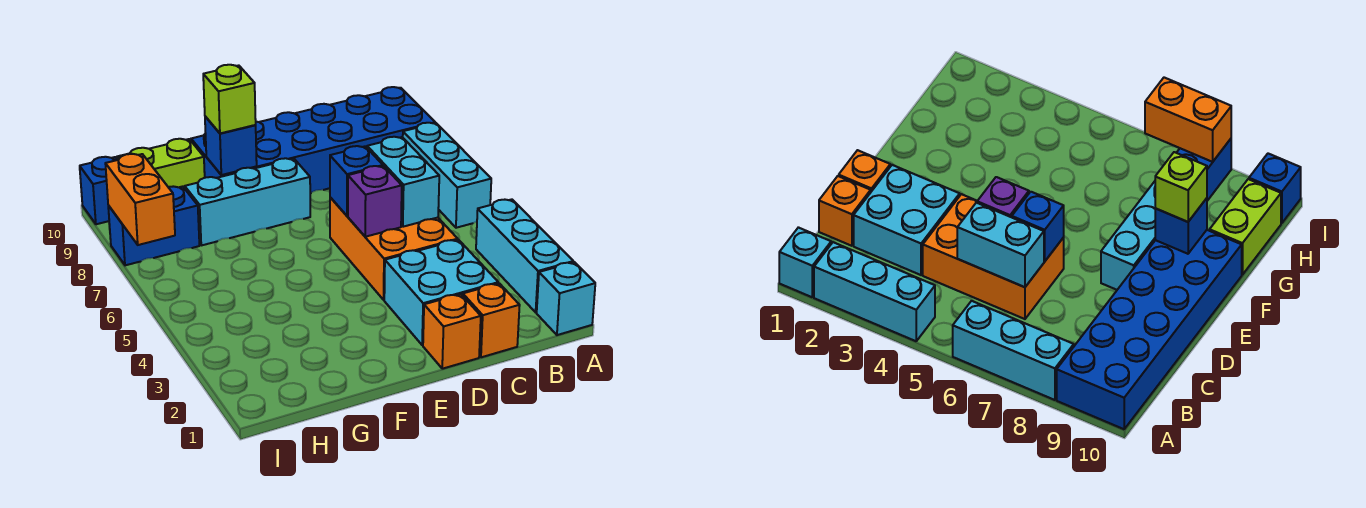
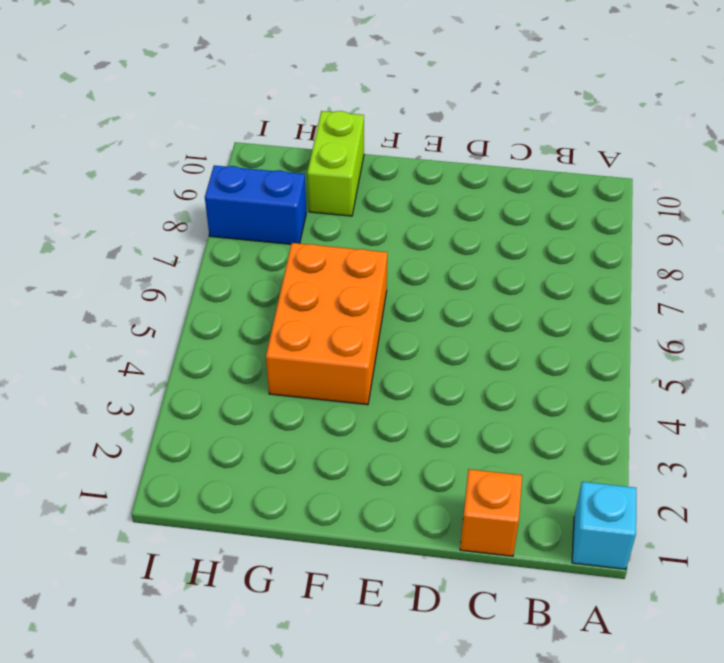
orange 2x3 brick [266,243,387,405] -> orange 2x3 brick moved to [330,197,458,300]
lime 1x2 brick [307,111,364,216] -> lime 1x2 brick turned to [117,139,205,188]
none -> cyan 1x3 brick [476,199,573,312]
none -> cyan 1x3 brick [403,123,491,228]
none -> blue 2x6 brick [191,87,435,193]

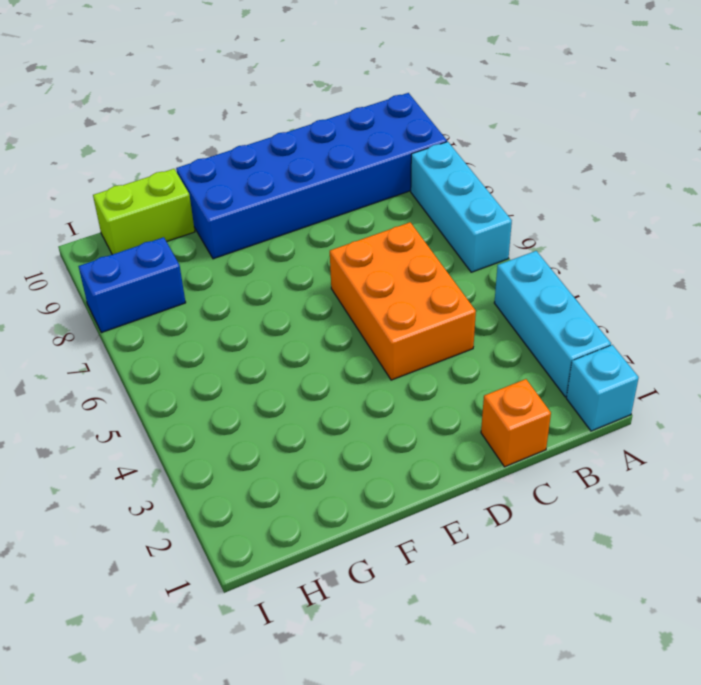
none -> cyan 2x2 brick [384,240,498,345]
none -> orange 1x1 brick [423,294,481,369]
none -> cyan 1x3 brick [185,158,310,245]

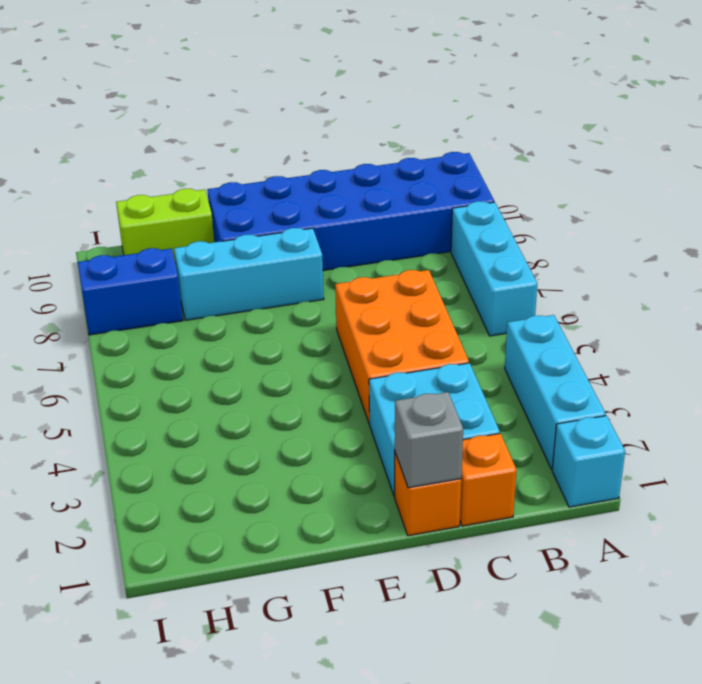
grey 1x1 brick [395,392,463,488] -> none
none -> blue 1x1 brick [80,157,117,224]
none -> cyan 1x2 brick [367,137,439,227]
none -> purple 1x1 brick [348,166,402,237]

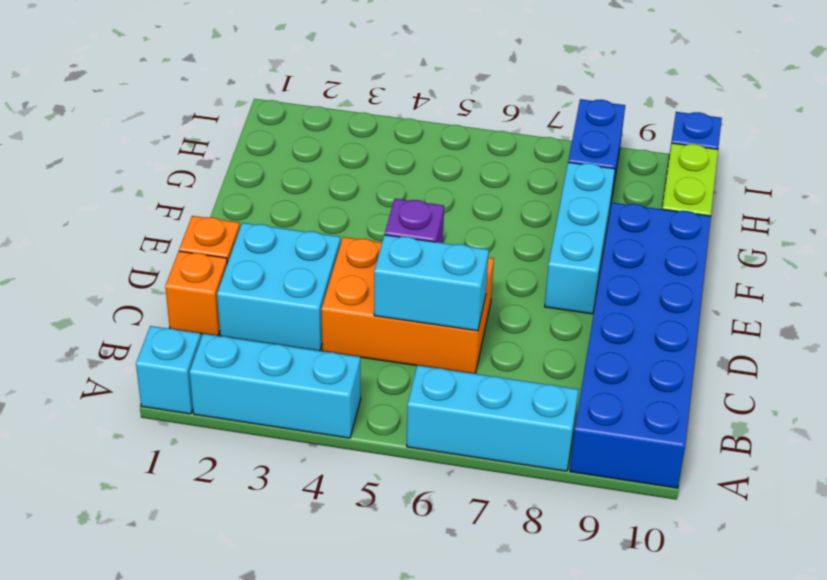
none -> blue 1x1 brick [330,146,383,216]
none -> blue 1x1 brick [205,116,257,175]
none -> orange 1x2 brick [105,154,175,245]

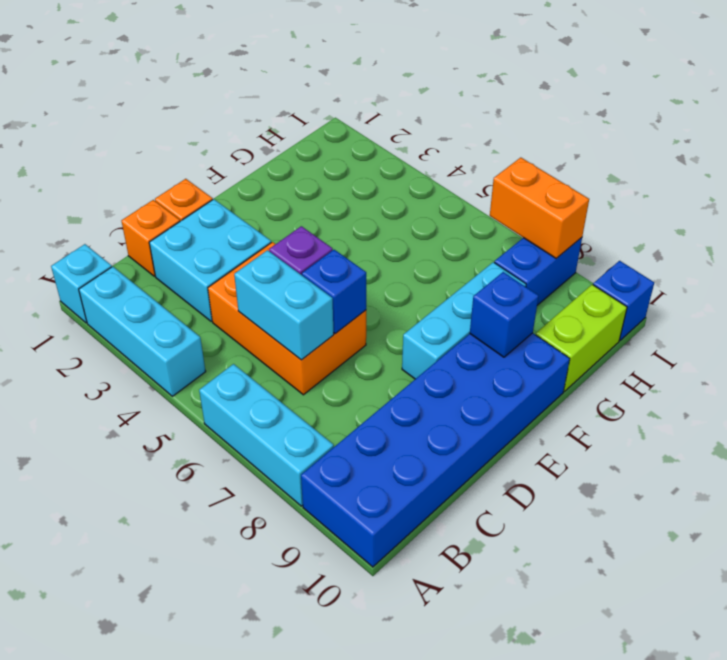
none -> lime 1x1 brick [203,65,256,133]

